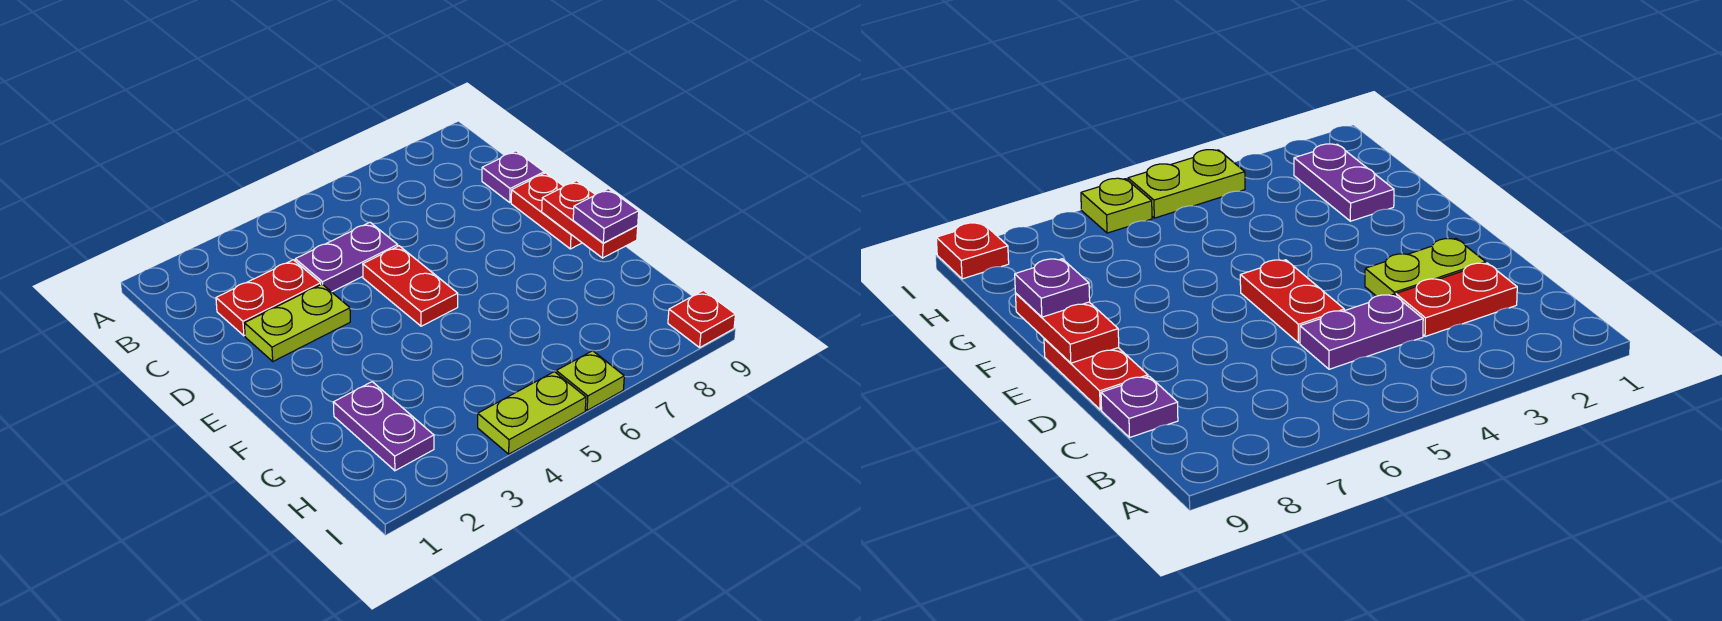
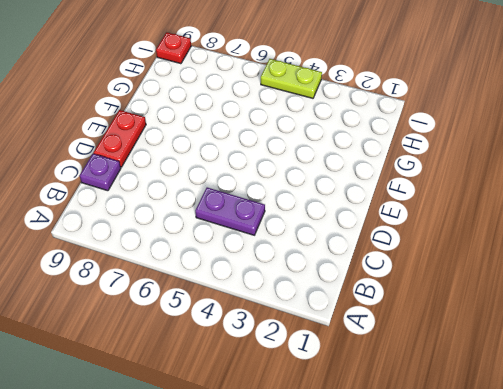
none -> red 1x2 plate [216,260,321,336]
none -> lime 1x2 plate [244,284,350,361]
none -> red 1x2 plate [363,246,458,326]

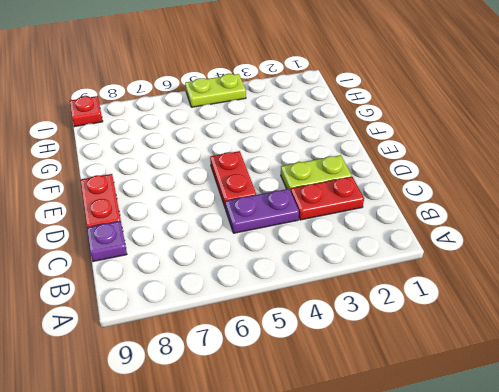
none -> purple 1x2 plate [333,382,434,471]
none -> lime 1x1 plate [556,351,624,410]
none -> red 1x2 plate [542,181,638,258]

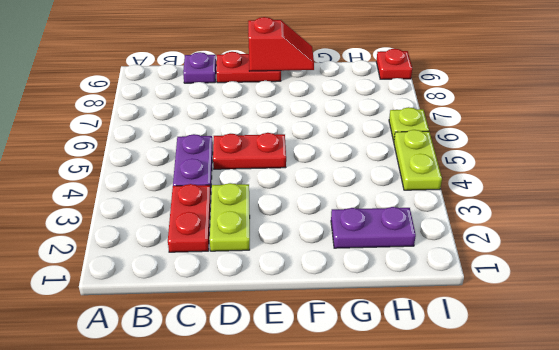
red 1x2 slope [248,17,314,71] -> red 1x2 plate [542,181,638,258]
none -> purple 1x1 plate [573,189,639,243]

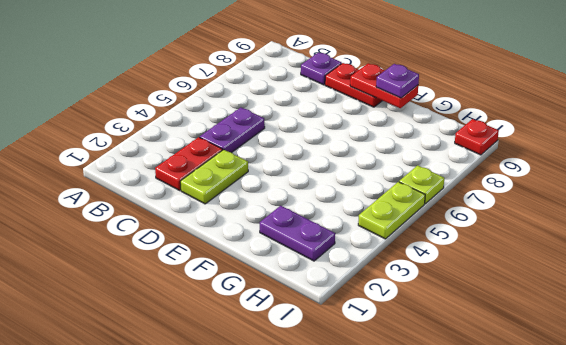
none -> red 1x2 plate [363,246,458,326]

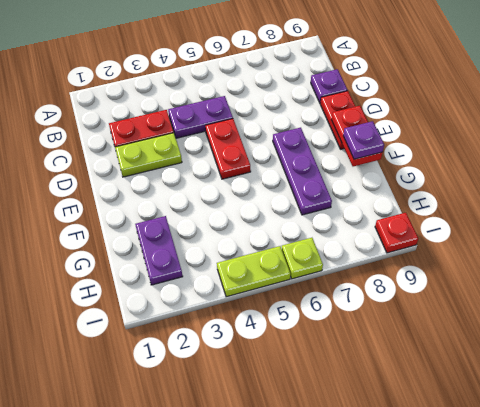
purple 1x3 plate [273,128,332,215] -> none

